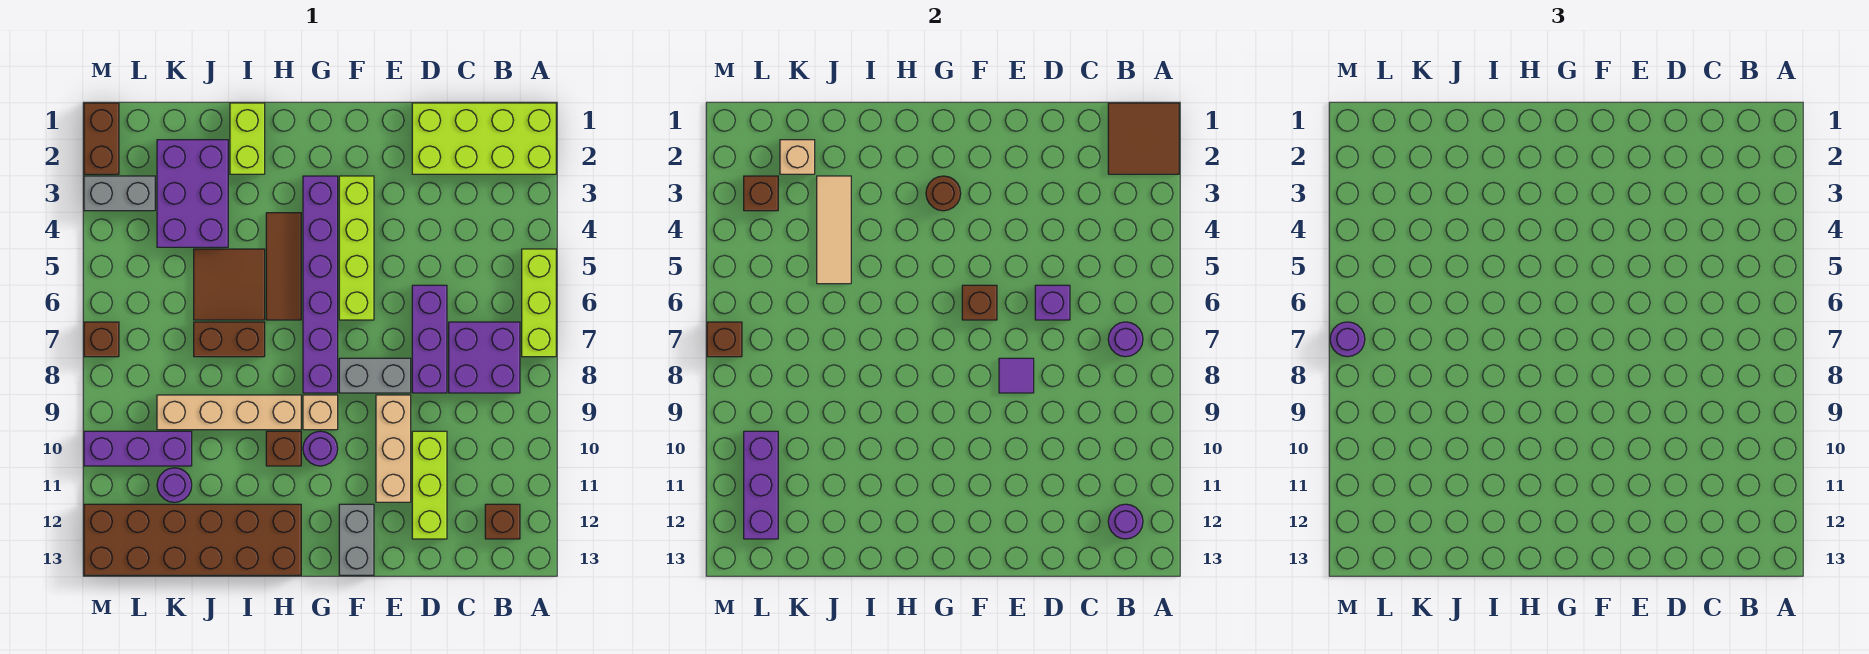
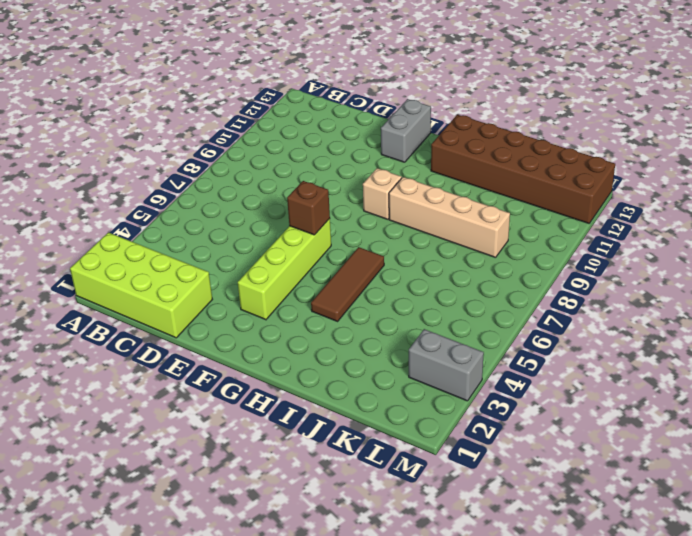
none -> lime 1x3 brick [522,249,556,357]
none -> purple 2x2 brick [449,322,520,393]
none -> brown 1x1 brick [485,504,520,539]
none -> purple 1x3 brick [412,285,447,393]

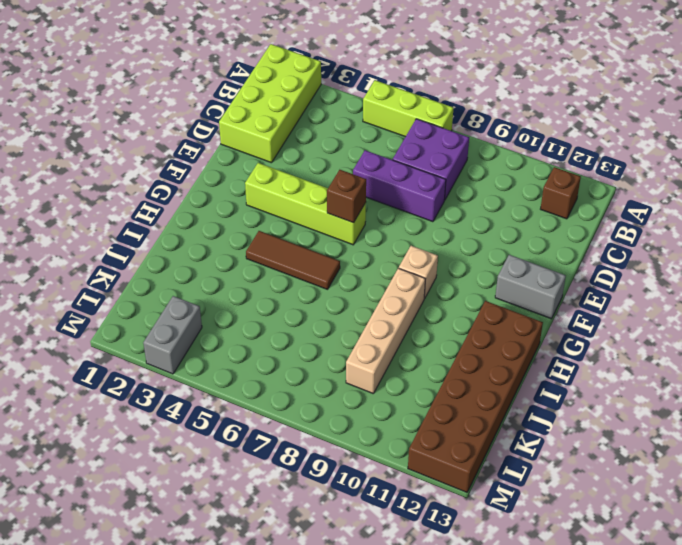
none -> lime 1x3 brick [412,431,447,539]
none -> grey 1x2 brick [339,358,411,393]
none -> tan 1x3 brick [376,395,411,502]
none -> purple 1x6 brick [303,176,338,393]

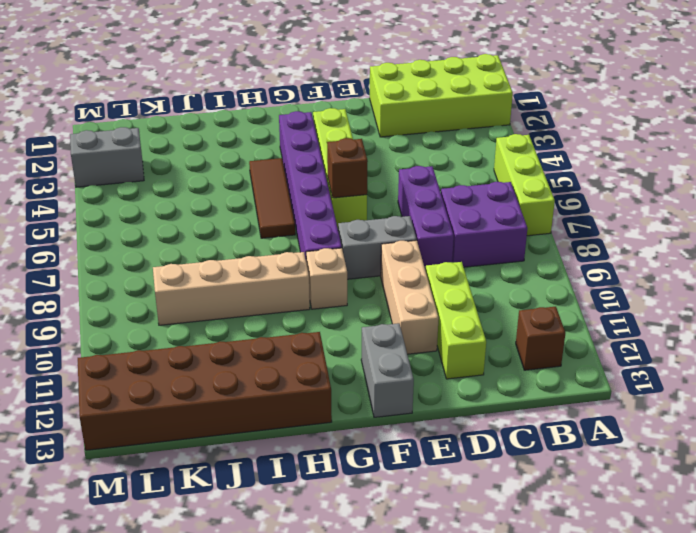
none -> purple 1x1 round brick [303,431,338,466]
none -> brown 1x1 brick [266,431,301,466]
none -> lime 1x2 brick [230,103,265,174]
none -> brown 2x2 tile [194,249,265,320]

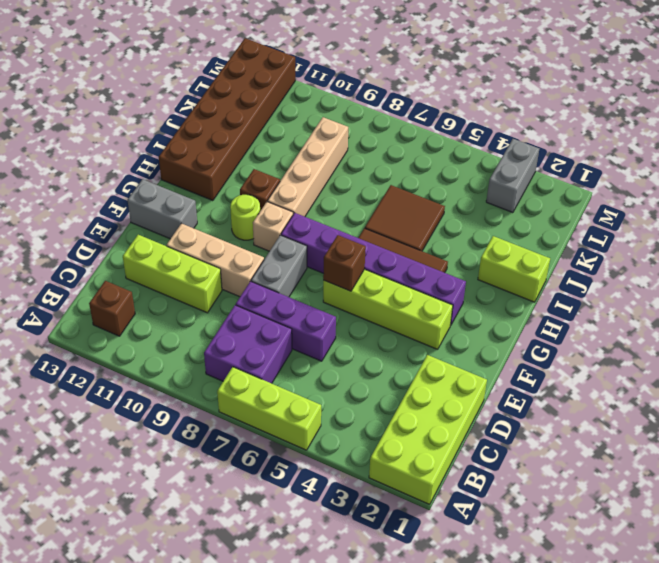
lime 1x1 round brick [230,195,260,240] -> purple 1x1 round brick [303,431,338,466]
none -> brown 1x2 brick [194,322,265,357]
none -> purple 2x3 brick [157,140,228,247]
none -> purple 1x3 brick [84,431,192,466]
none -> purple 1x1 round brick [157,468,192,502]

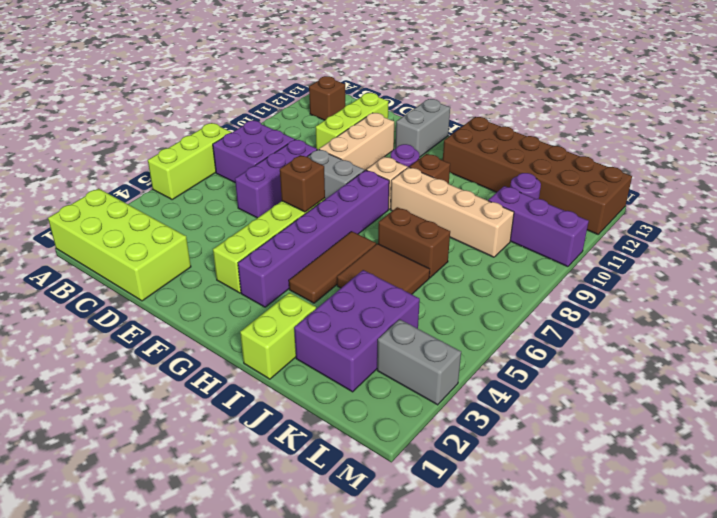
none -> brown 1x2 brick [84,103,119,174]
none -> brown 1x1 brick [84,322,119,357]
none -> brown 2x2 tile [1108,103,1179,174]
none -> purple 1x1 round brick [1108,322,1143,357]

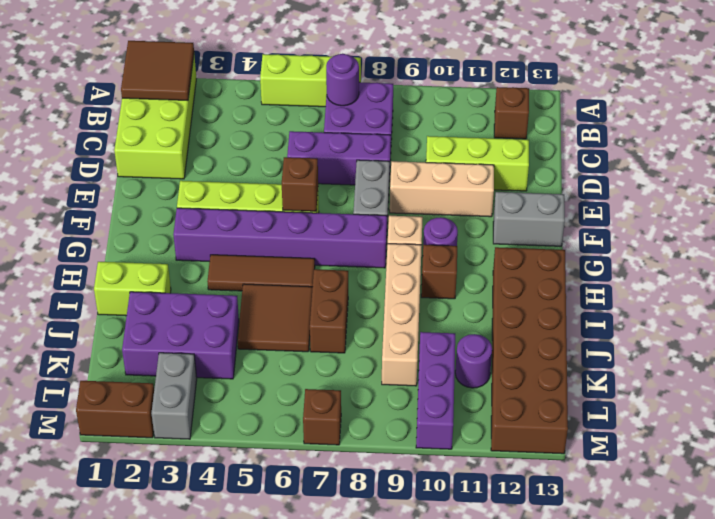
none -> purple 1x1 round brick [1108,504,1143,539]
none -> purple 1x1 brick [1035,285,1070,320]
none -> purple 1x1 tile [999,358,1034,393]
none -> brown 1x1 round brick [926,176,961,211]

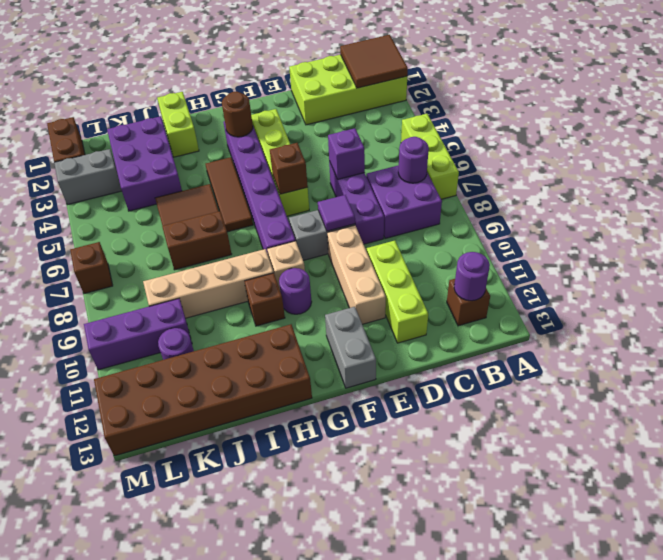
none -> tan 1x3 tile [817,176,851,284]
none -> tan 1x1 brick [780,140,815,174]
none -> brown 1x1 brick [744,176,778,211]
none -> purple 1x3 brick [744,431,778,539]

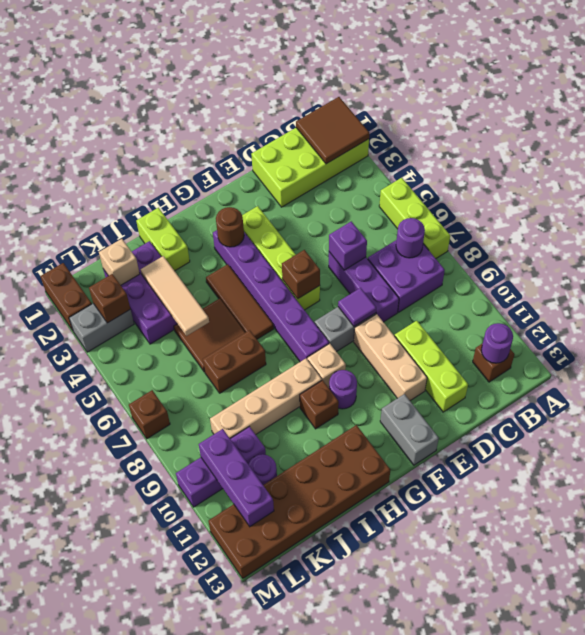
none -> brown 1x1 brick [707,322,742,357]
none -> purple 1x1 round brick [1330,322,1365,357]

